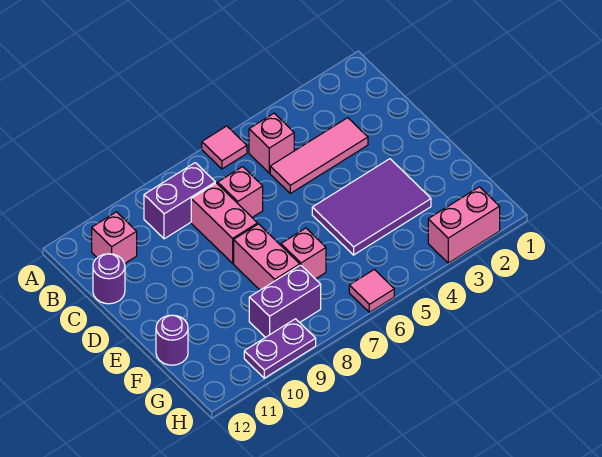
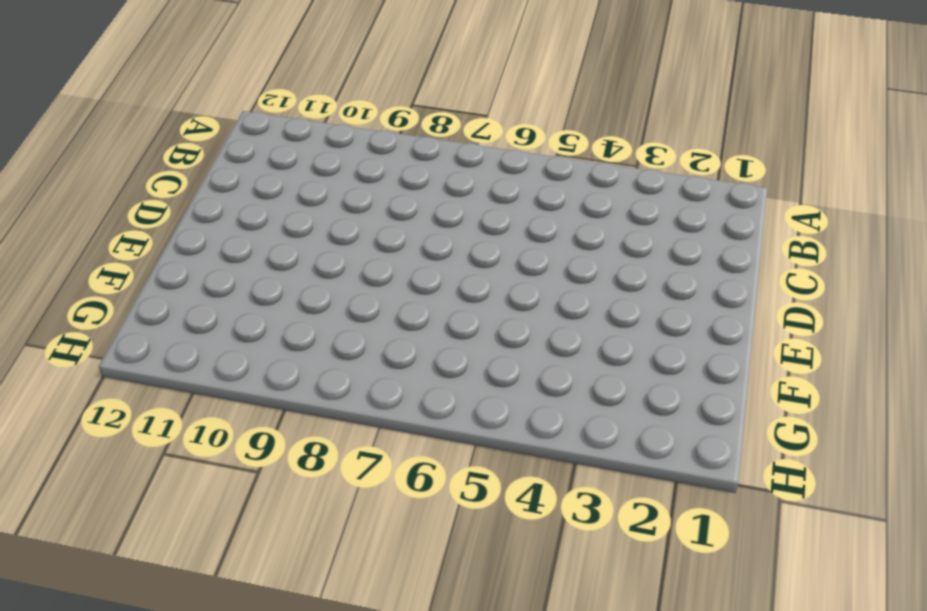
none -> pink 1x1 tile [202,126,247,169]
none -> pink 1x1 brick [249,113,294,173]
none -> purple 1x2 brick [144,163,215,239]

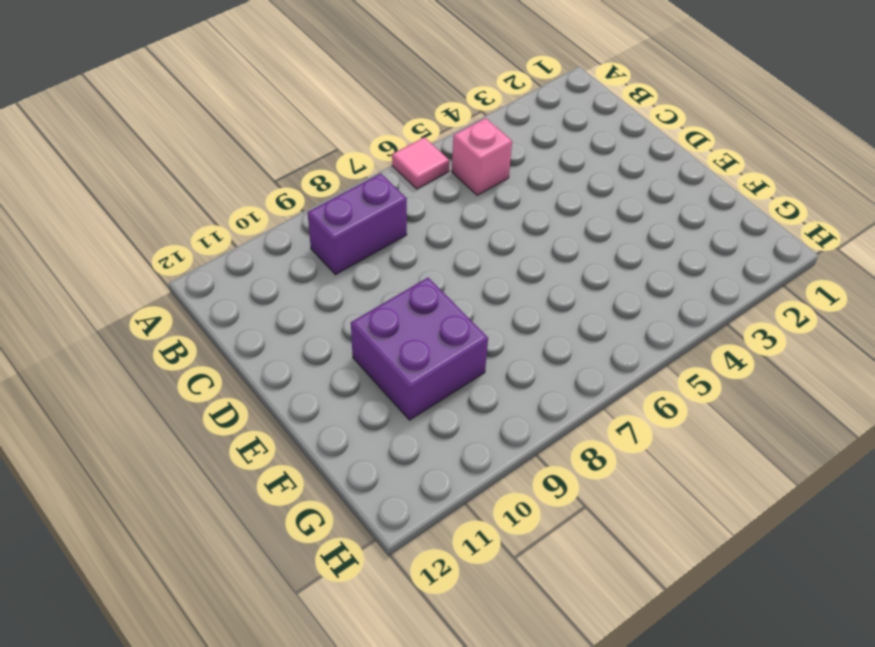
purple 2x2 brick [351,278,488,420] -> none
none -> pink 1x1 brick [92,212,137,264]
none -> pink 1x3 tile [270,118,368,193]
none -> pink 1x1 brick [218,167,263,217]

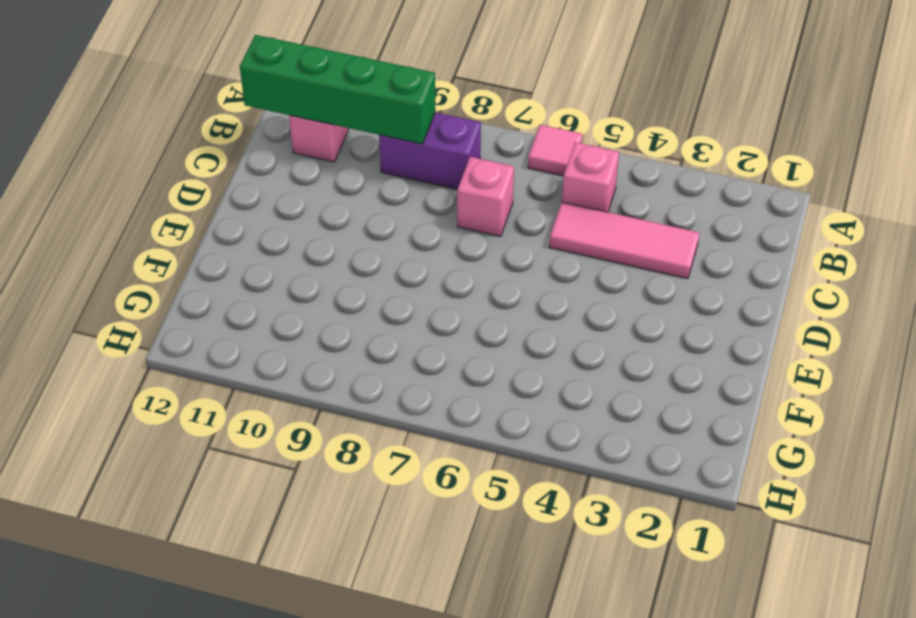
green 1x4 brick [240,35,436,144] -> none
none -> pink 1x2 brick [191,183,258,263]
none -> purple 1x1 round brick [93,254,125,304]
none -> purple 2x3 tile [312,159,431,255]

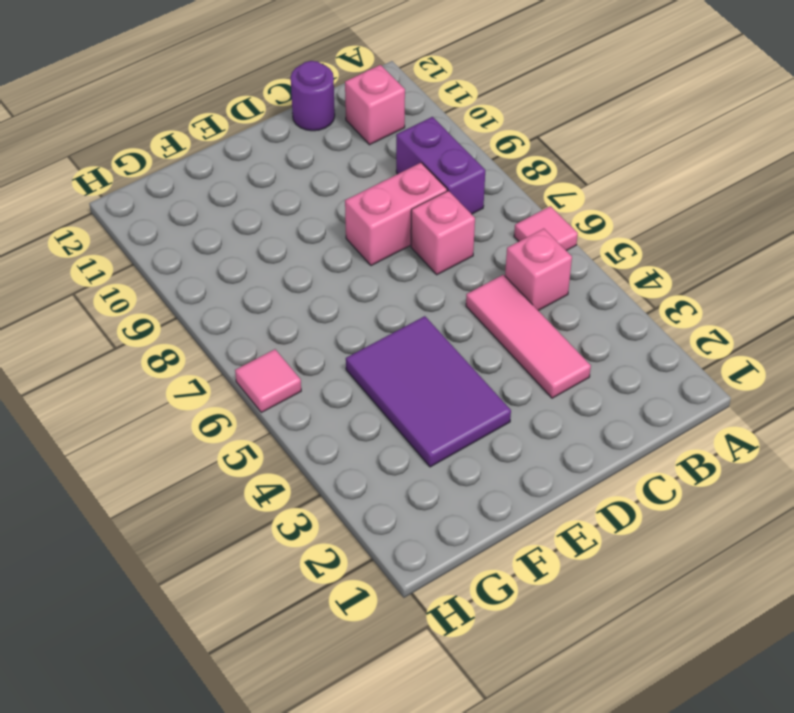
none -> pink 1x2 brick [234,224,300,290]
none -> pink 1x1 brick [281,228,326,279]
none -> purple 1x1 round brick [156,315,188,365]

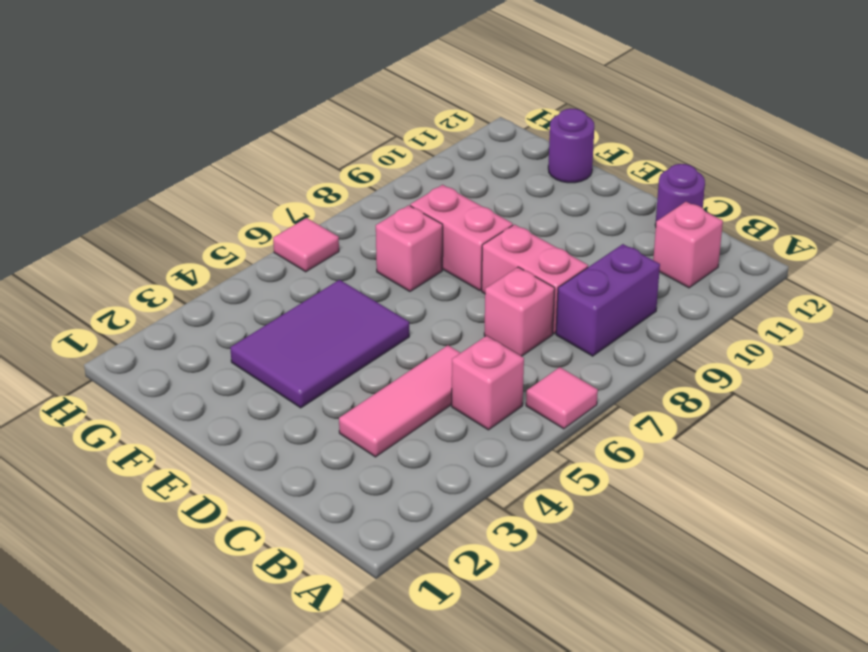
none -> purple 1x2 brick [249,265,321,337]
none -> pink 1x2 brick [428,187,500,263]
none -> purple 1x2 plate [244,319,316,378]

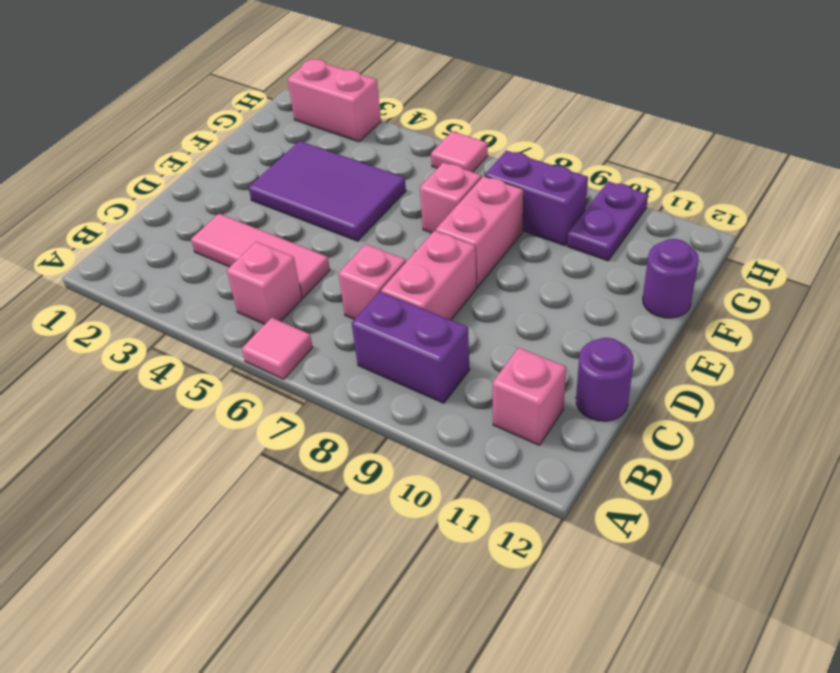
purple 1x2 plate [567,181,648,261] -> purple 1x2 plate turned to [244,319,316,378]

